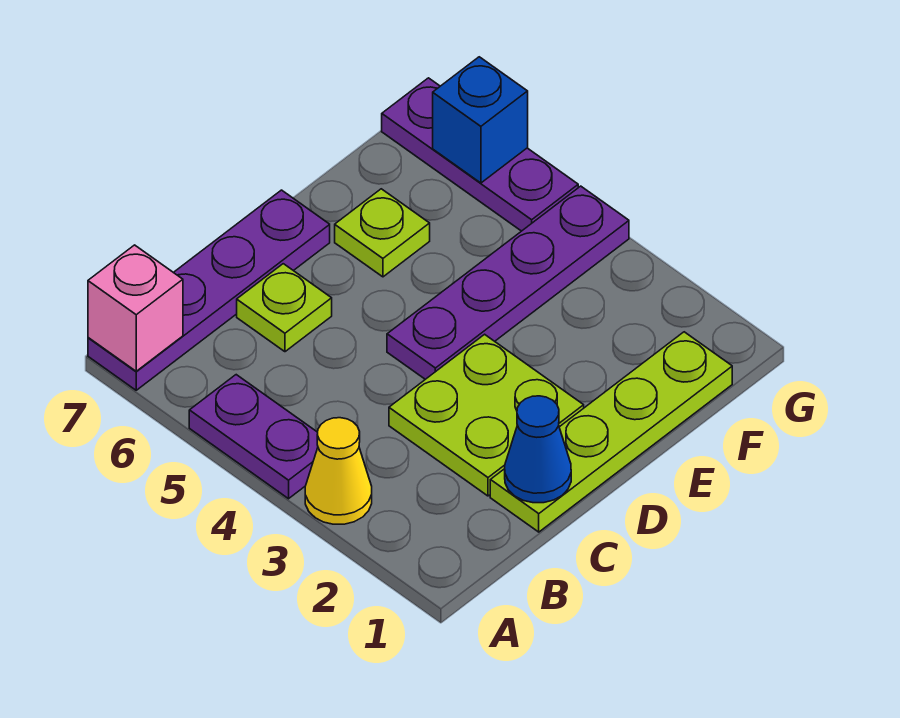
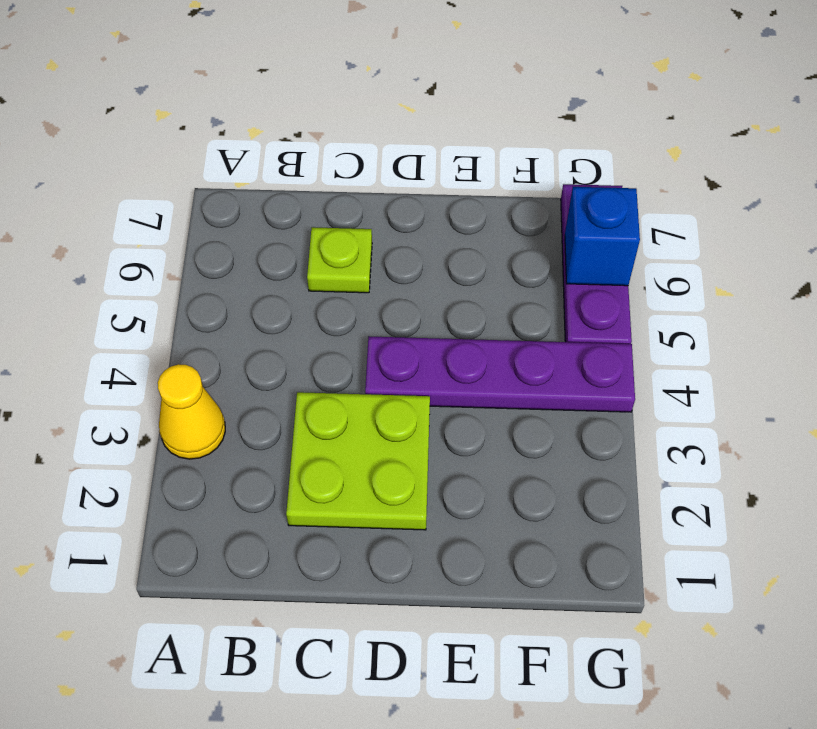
none -> purple 1x2 plate [189,375,318,499]
none -> purple 1x4 plate [88,190,330,390]
none -> lime 1x4 plate [490,332,732,532]

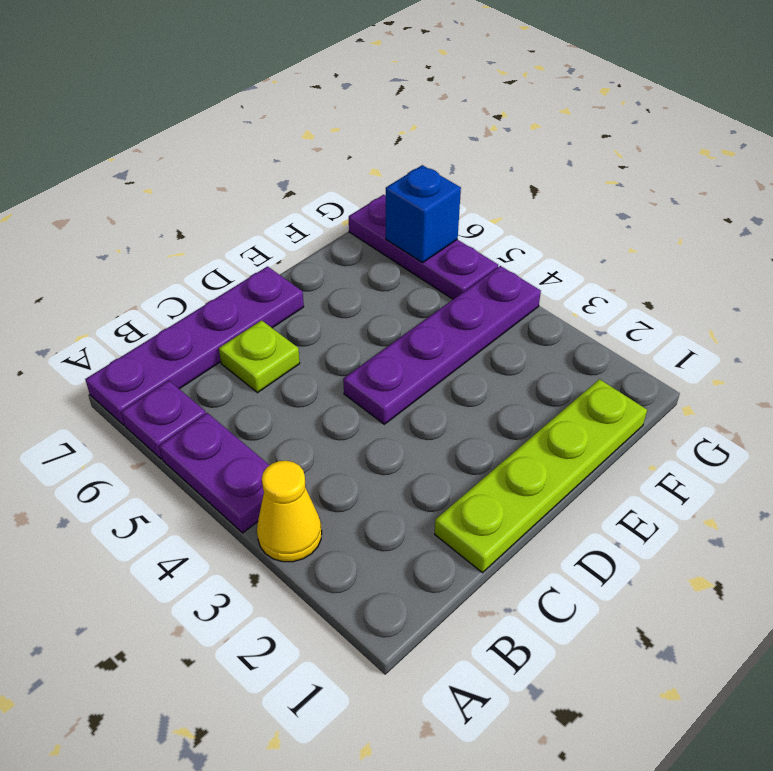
purple 1x1 plate [121,381,206,459] -> none
none -> lime 2x2 plate [389,334,584,496]
none -> lime 1x1 plate [335,189,430,277]
none -> pink 1x1 brick [88,245,183,371]

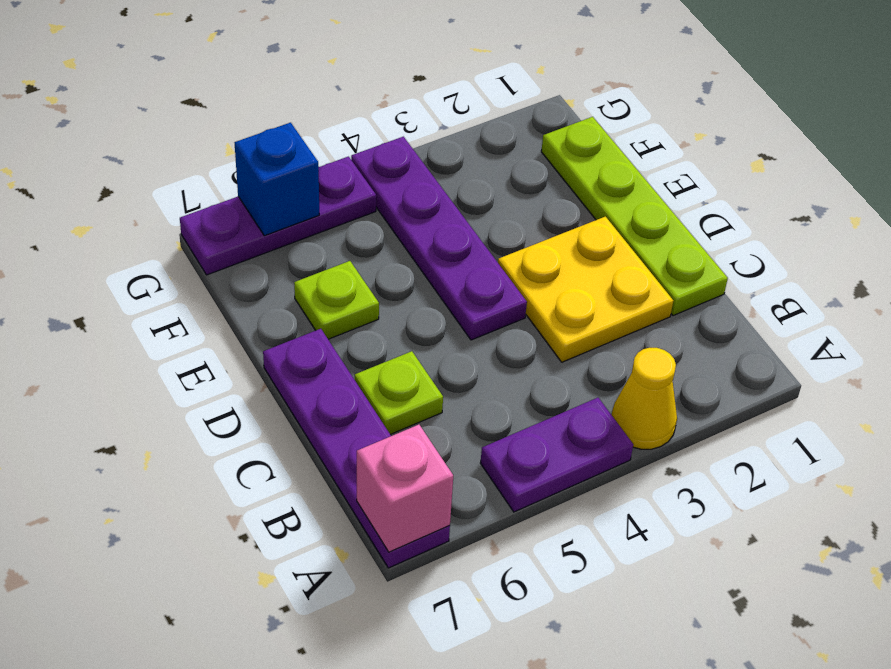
yellow 2x2 plate [498,217,673,362] -> lime 2x2 plate [389,334,584,496]
none -> blue 1x1 cone [505,396,571,503]

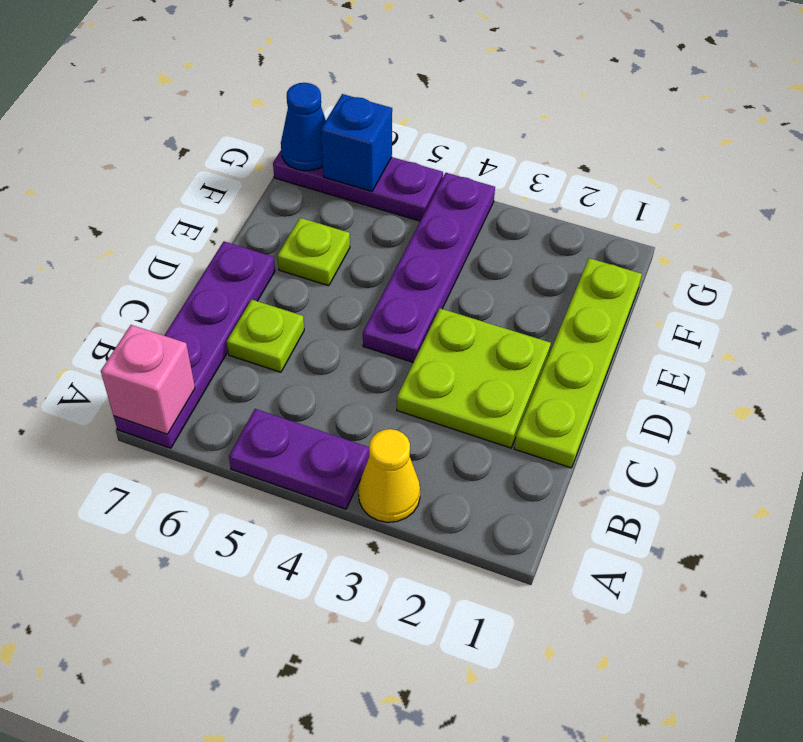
blue 1x1 cone [281,83,326,171] -> blue 1x1 cone moved to [505,396,571,503]

